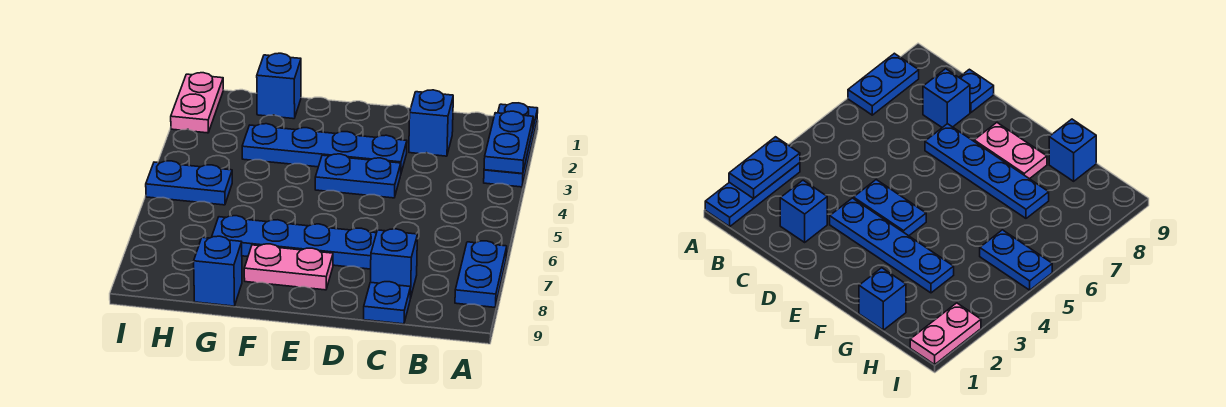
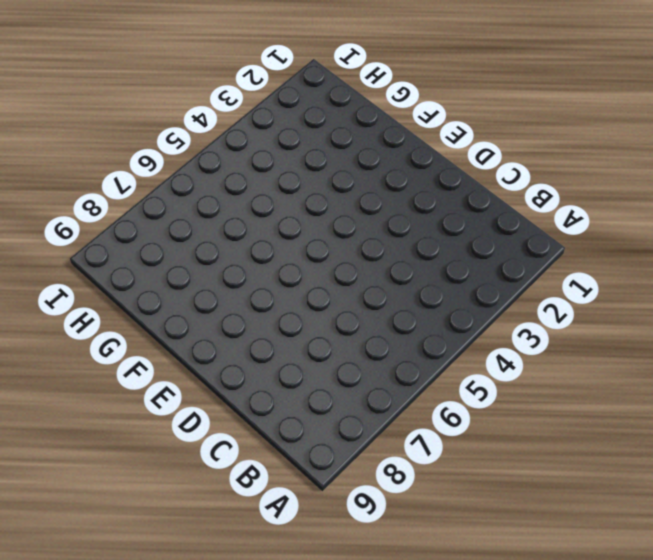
none -> blue 1x3 plate [484,103,538,187]
none -> blue 1x2 plate [455,241,507,307]
none -> blue 1x1 brick [409,90,453,156]

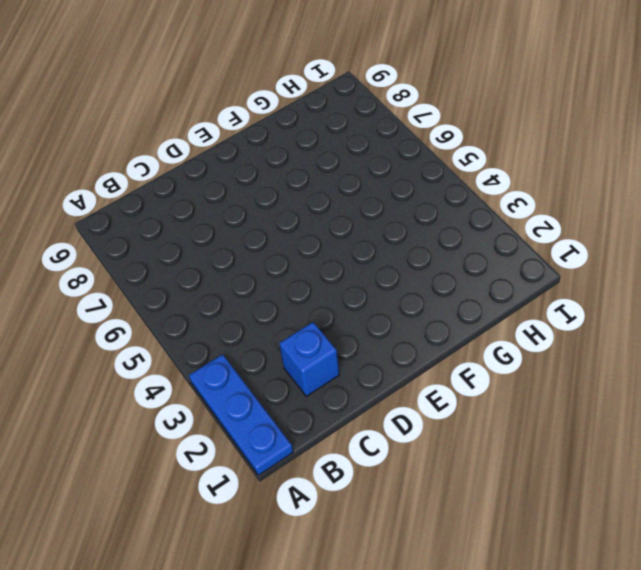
none -> blue 1x2 plate [455,241,507,307]
none -> blue 1x1 brick [371,229,417,298]
none -> blue 1x1 plate [364,282,411,324]

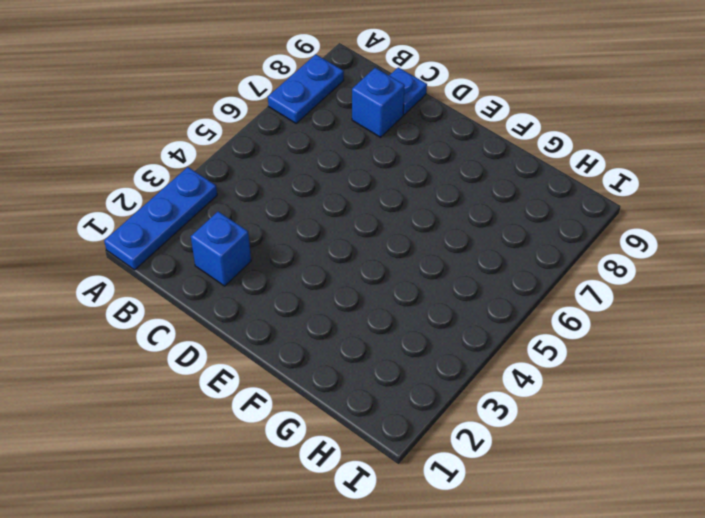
none -> blue 1x4 plate [242,124,407,172]
none -> blue 1x2 plate [315,154,401,198]
none -> blue 1x4 plate [212,216,376,269]

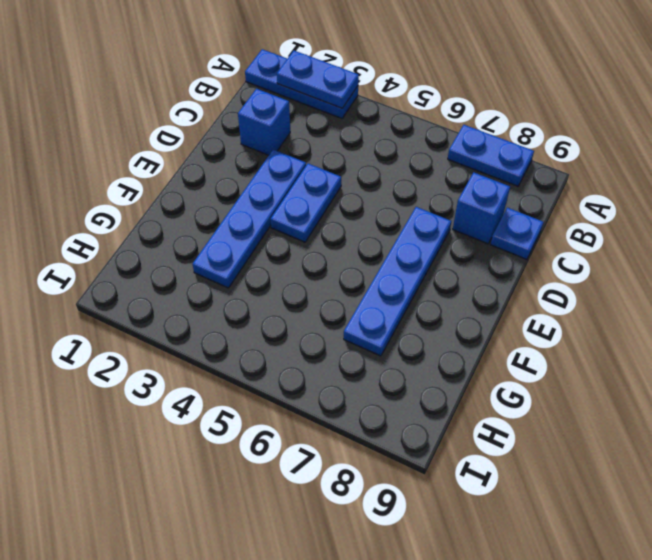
none -> pink 1x2 plate [244,244,333,290]
none -> blue 1x1 brick [257,53,301,119]
none -> blue 1x1 brick [194,236,242,306]

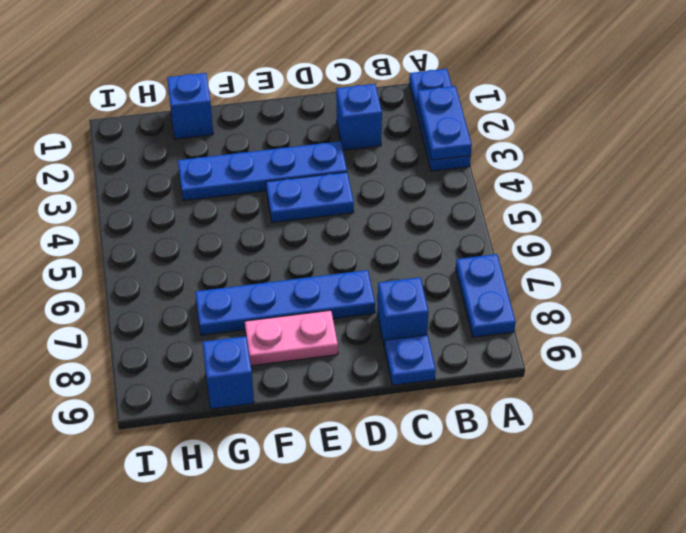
none -> blue 1x2 plate [146,161,232,205]
none -> pink 1x2 plate [171,73,223,133]

